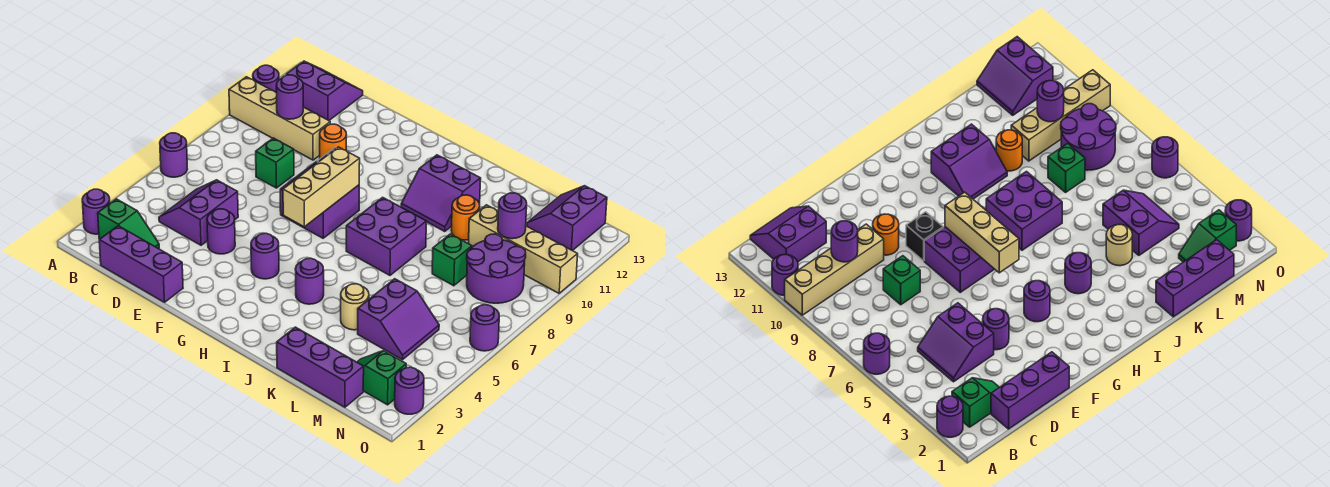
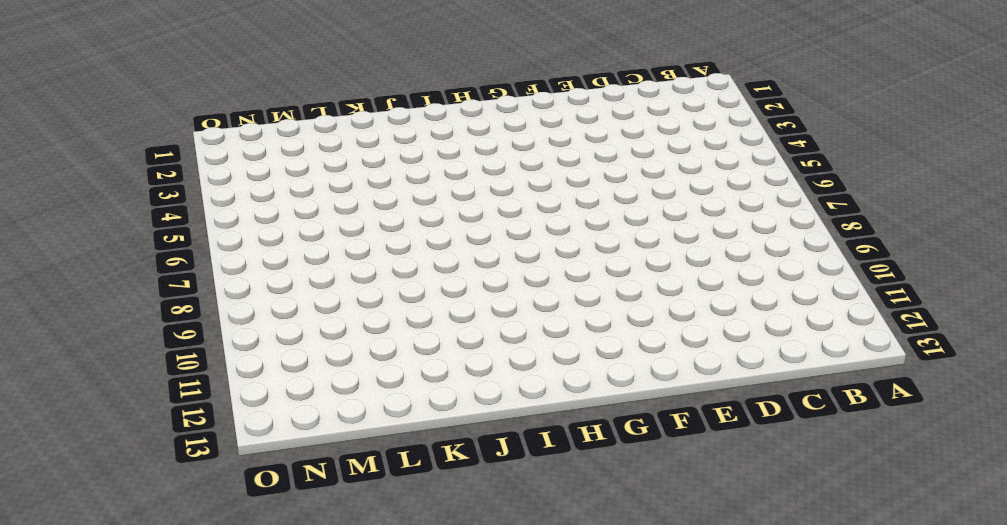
none -> purple 1x1 round brick [82,189,110,234]
none -> purple 1x1 round brick [160,133,187,177]
none -> tan 1x4 brick [229,77,330,160]
none -> purple 1x1 round brick [253,65,279,93]

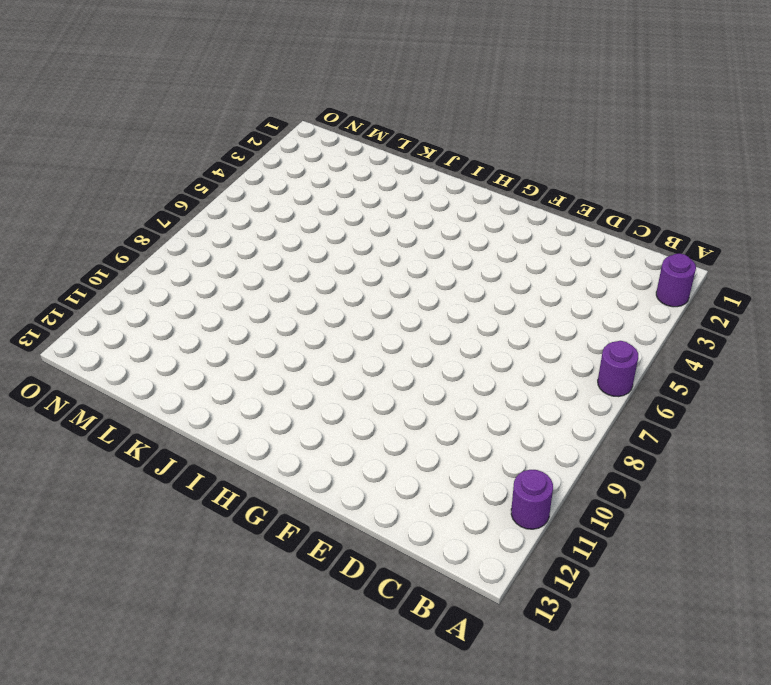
none -> tan 1x4 brick [229,77,330,160]
none -> green 1x2 slope [98,199,159,249]
none -> purple 2x2 slope [286,61,363,120]
none -> purple 1x3 brick [99,226,183,302]

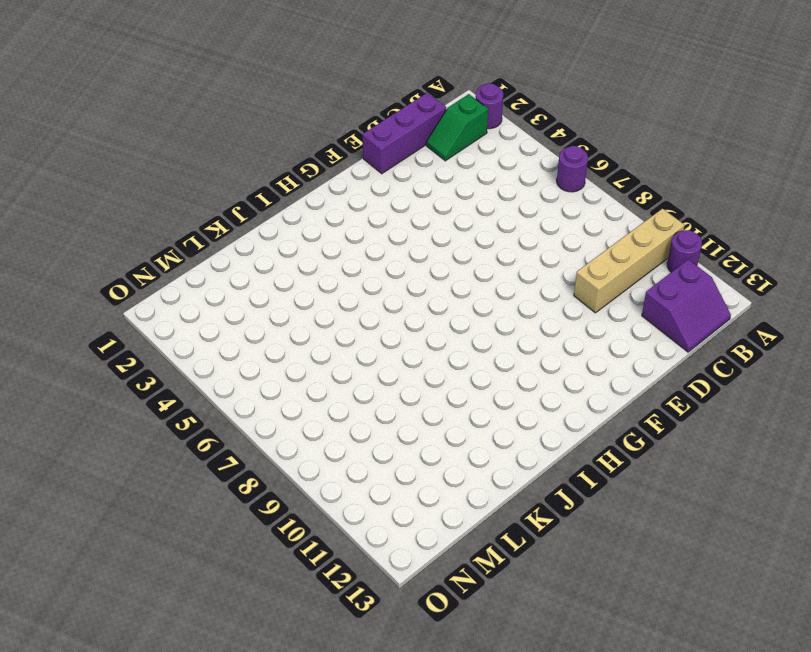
none -> purple 2x2 slope [159,180,238,245]
none -> green 1x1 brick [256,138,294,188]
none -> purple 1x1 round brick [207,209,235,254]
none -> orange 1x1 round brick [320,124,346,158]

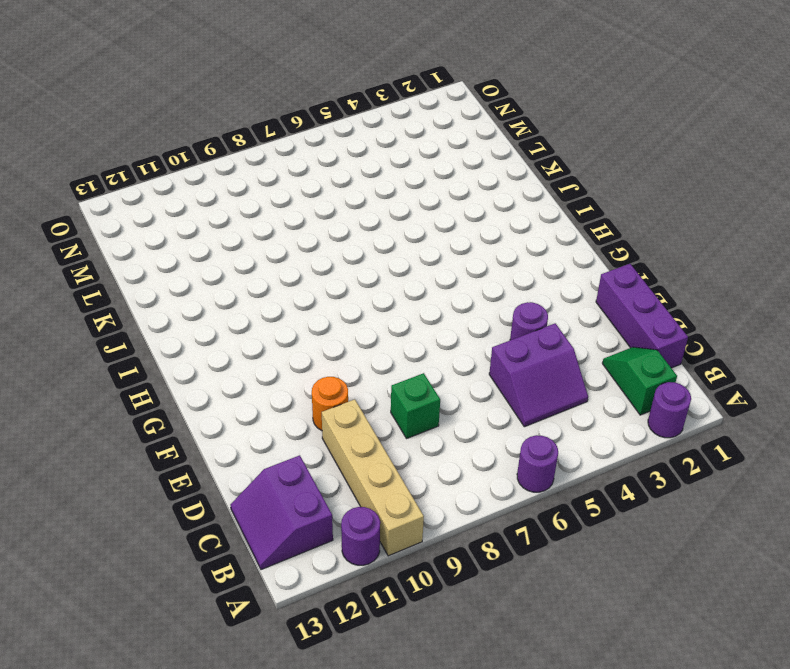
none -> purple 2x2 brick [280,162,359,238]
none -> black 1x1 brick [906,212,943,261]
none -> purple 1x1 round brick [251,233,279,279]
none -> purple 1x1 round brick [295,258,324,304]

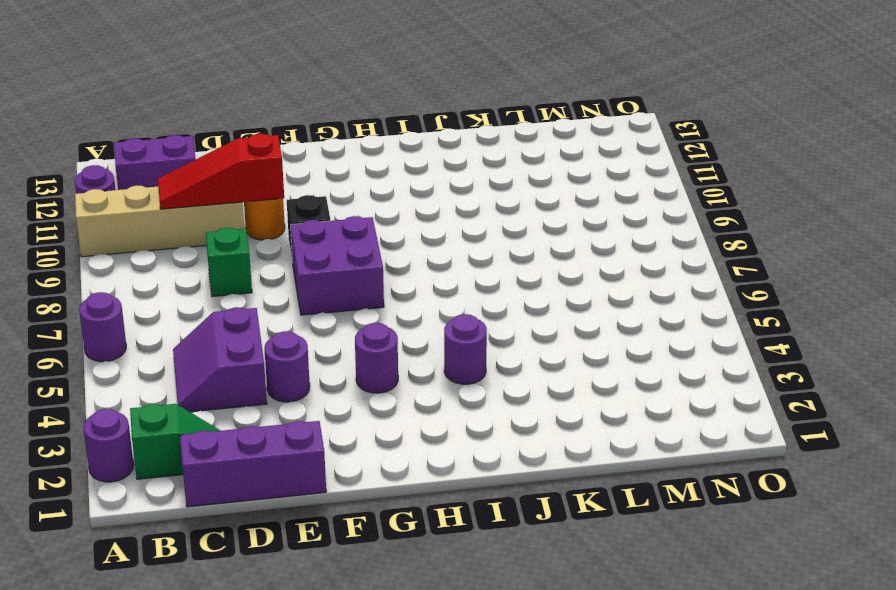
red 1x3 slope [158,134,284,209] -> purple 1x1 round brick [276,75,303,119]
none -> purple 2x2 brick [346,197,426,275]
none -> purple 2x2 slope [401,155,481,232]
none -> purple 1x3 brick [277,327,364,407]
none -> tan 1x1 round brick [341,284,369,330]

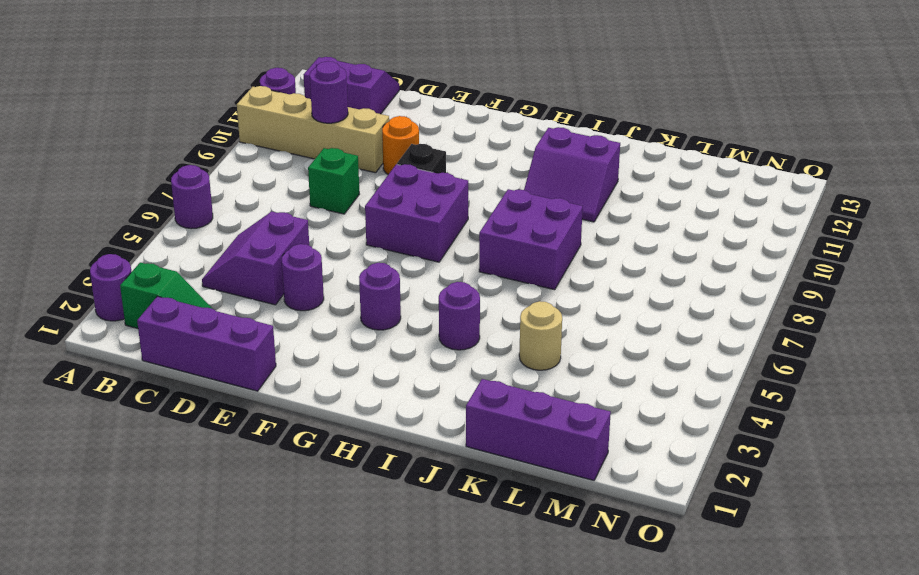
none -> orange 1x1 round brick [451,195,480,240]
none -> purple 2x2 slope [358,279,439,360]
none -> green 1x1 brick [432,234,472,286]
none -> tan 1x4 brick [468,205,578,293]

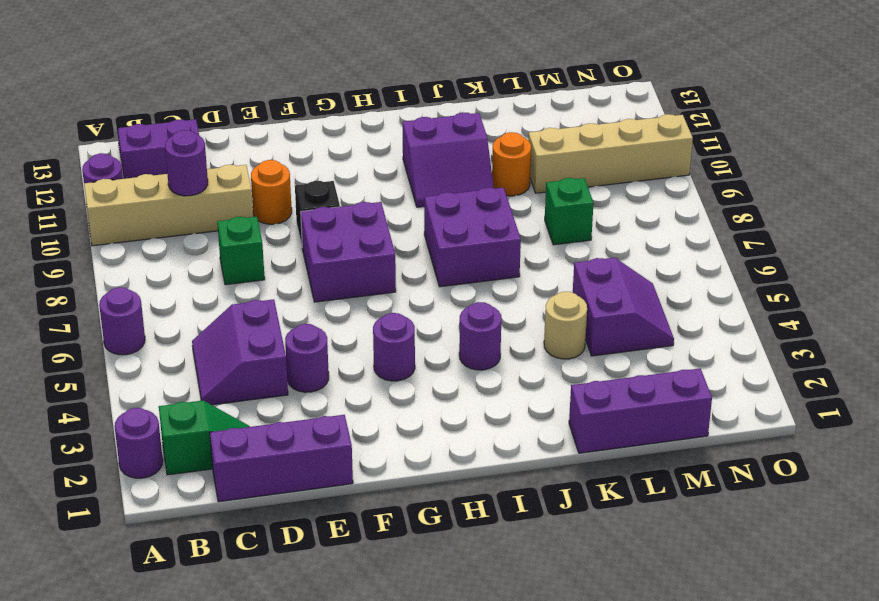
none -> green 1x2 slope [357,351,406,405]
none -> purple 2x2 round brick [467,234,526,303]
none -> purple 2x2 slope [527,186,607,251]
none -> purple 1x1 round brick [395,367,424,414]

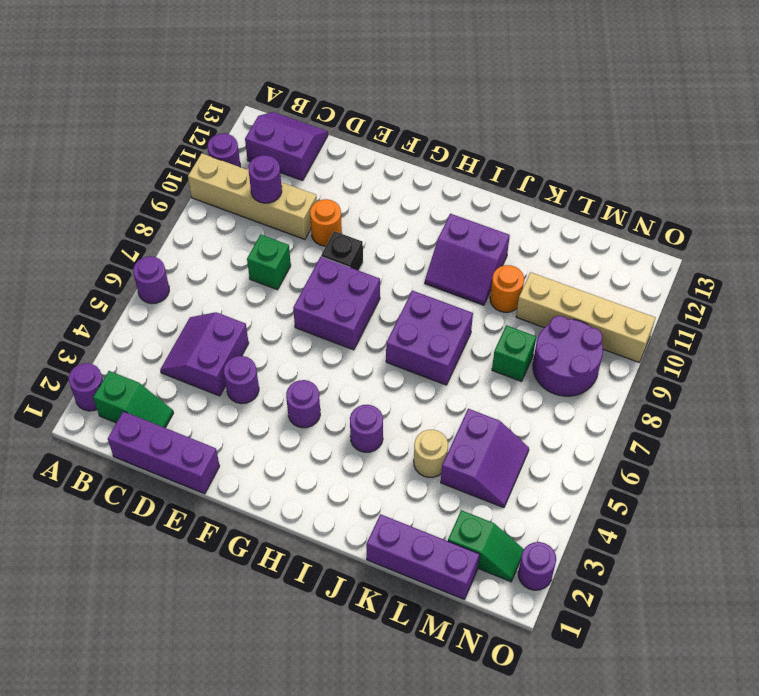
green 1x2 slope [448,510,524,582] -> green 1x2 slope turned to [357,351,406,405]
none -> purple 2x2 slope [527,186,607,251]
none -> purple 1x1 round brick [470,305,499,351]
none -> tan 1x3 brick [283,147,360,227]
none -> purple 1x1 round brick [498,193,527,239]

